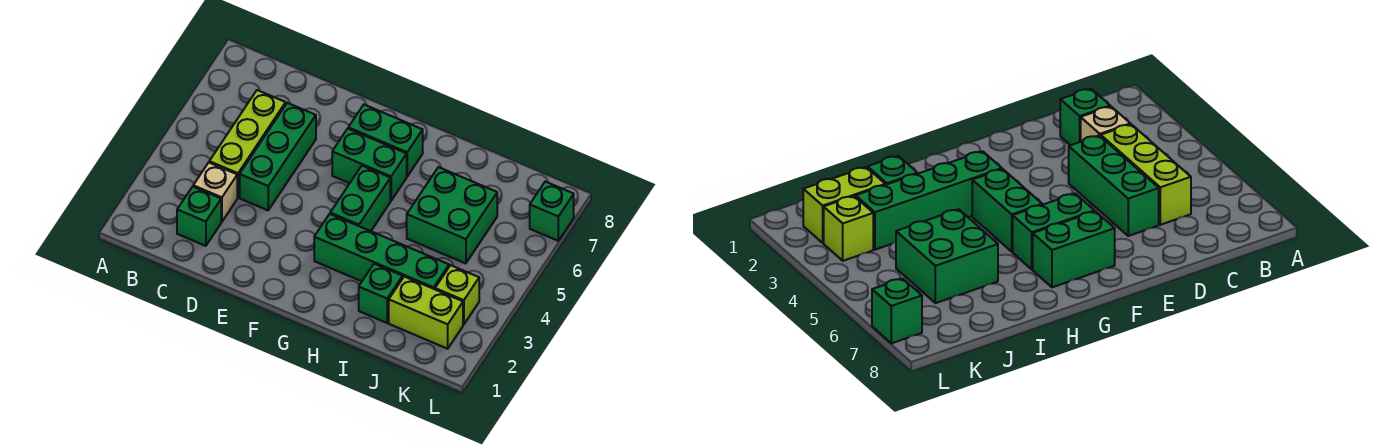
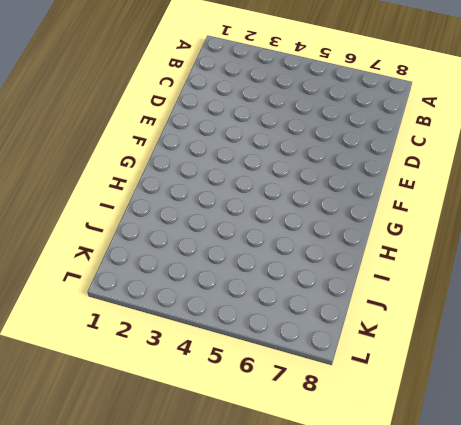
none -> green 1x1 brick [177,187,221,246]
none -> tan 1x1 brick [193,163,237,222]
none -> lime 1x3 brick [209,90,286,198]

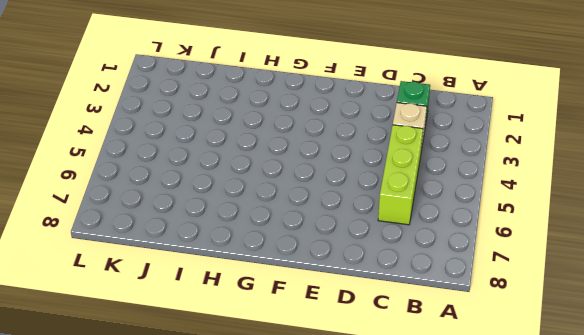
none -> green 1x3 brick [240,103,316,210]
none -> green 1x2 brick [332,129,407,201]
none -> green 1x2 brick [348,105,423,176]

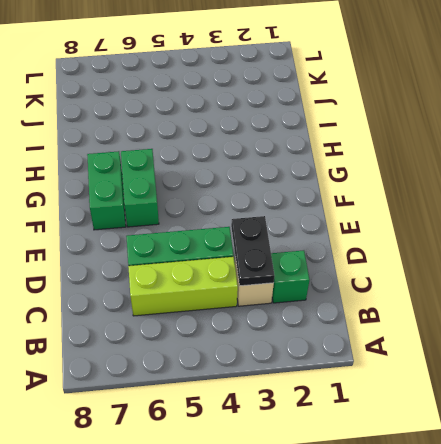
black 1x2 plate [231,216,275,286] -> none
none -> green 1x4 brick [314,214,449,289]
none -> green 1x2 brick [330,166,390,231]
none -> green 1x1 brick [359,264,403,323]

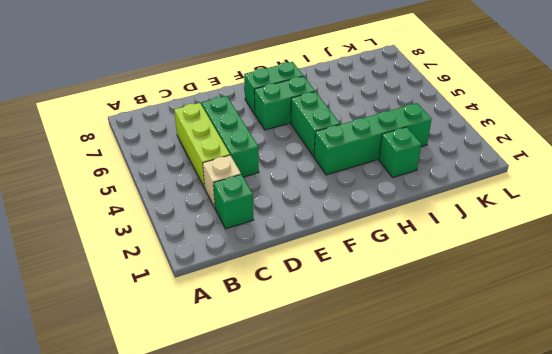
none -> green 2x2 brick [407,167,497,264]
none -> lime 1x2 brick [389,277,463,349]
none -> lime 1x1 brick [435,265,479,325]

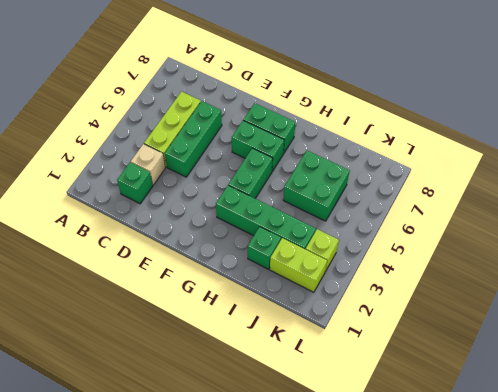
none -> green 1x1 brick [530,182,574,241]

